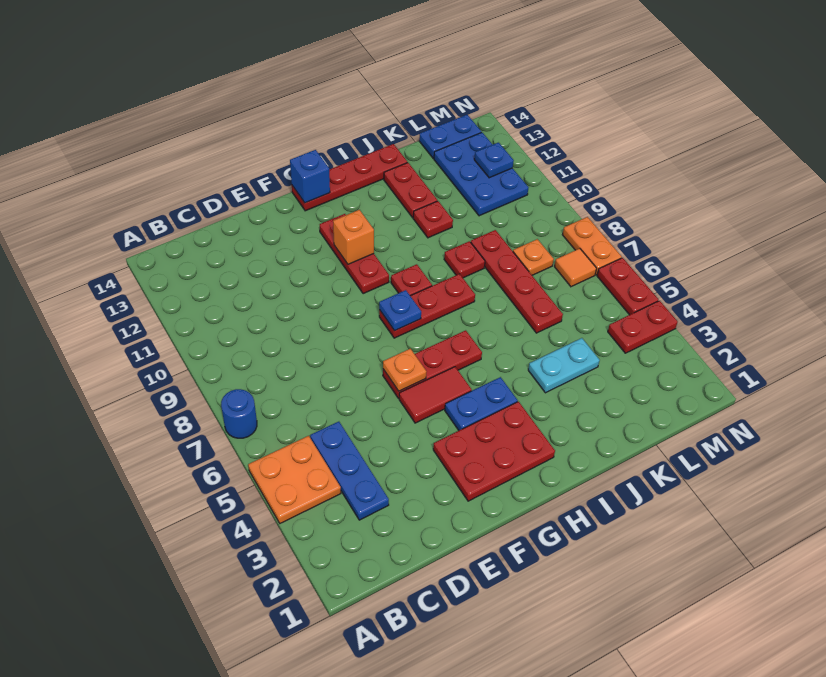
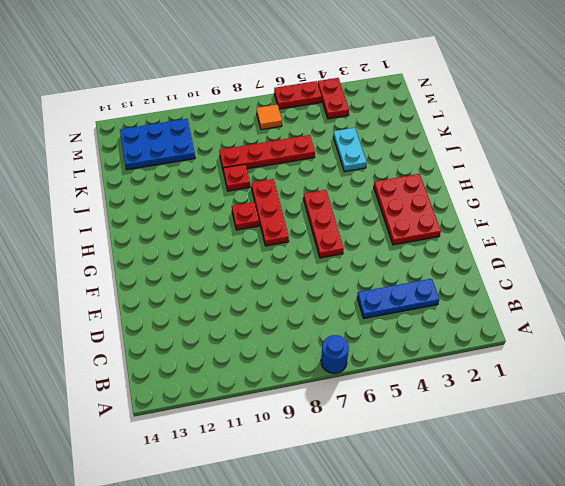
none -> orange 2x2 plate [248,436,341,523]
none -> red 1x2 tile [399,367,472,423]
none -> blue 1x2 plate [445,377,518,430]

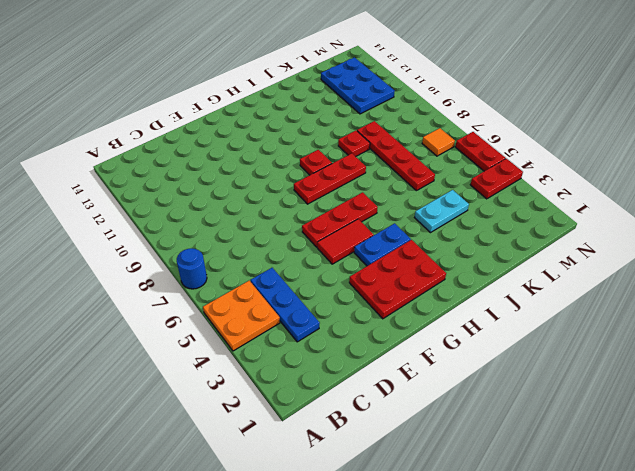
none -> red 1x3 plate [320,214,389,294]
none -> red 1x4 plate [292,144,407,211]
none -> red 1x1 plate [413,201,453,238]

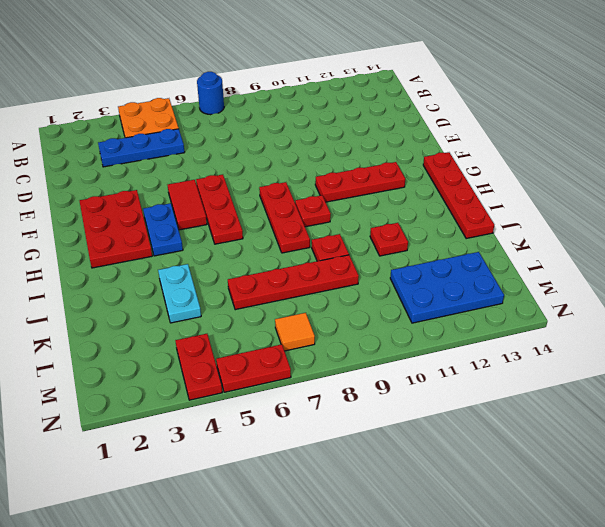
none -> red 1x2 plate [384,163,437,218]
none -> orange 1x1 plate [513,239,554,275]
none -> blue 1x2 plate [419,115,481,158]

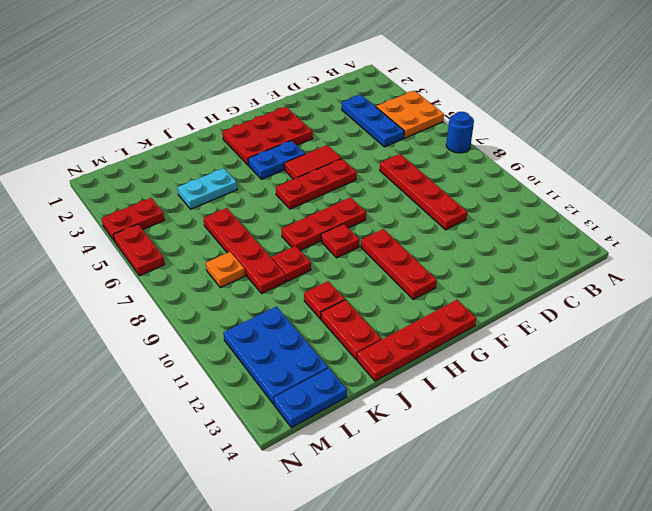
red 1x4 plate [380,154,467,230] -> none
none -> orange 1x1 tile [554,248,597,287]
none -> orange 1x2 plate [562,217,622,275]
none -> orange 1x1 plate [383,349,427,391]

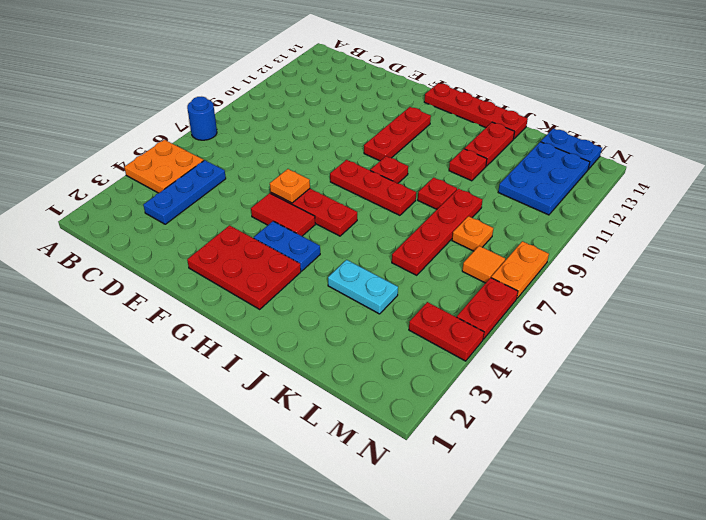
none -> blue 1x1 plate [379,290,421,331]
none -> orange 1x1 brick [333,210,374,264]
none -> blue 1x1 brick [290,150,330,203]

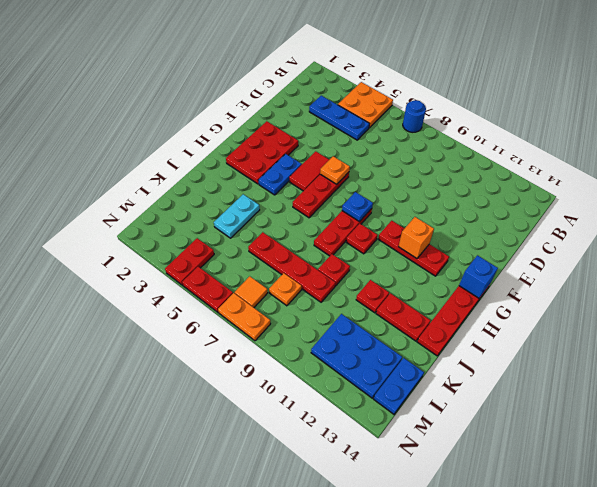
none -> blue 1x1 plate [474,143,514,178]

